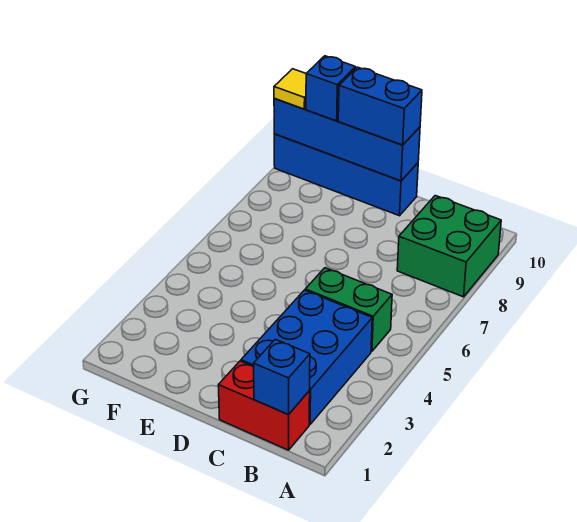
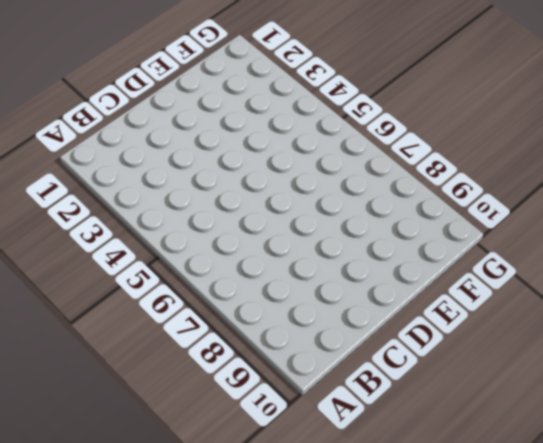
none -> green 2x2 brick [397,196,501,297]
none -> red 1x2 brick [218,361,310,450]

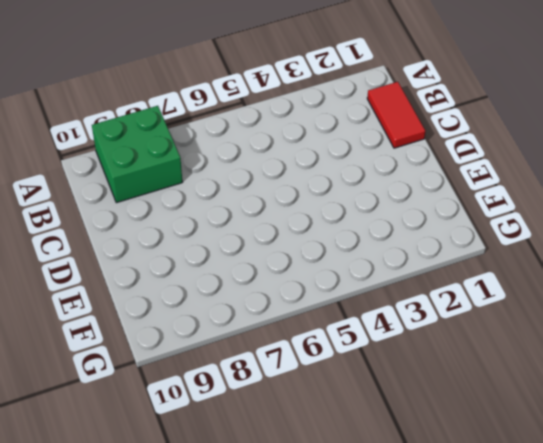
red 1x2 tile [367,82,425,148] -> red 1x2 brick [218,361,310,450]
none -> blue 2x3 brick [241,290,372,424]
none -> green 1x2 brick [305,268,392,351]

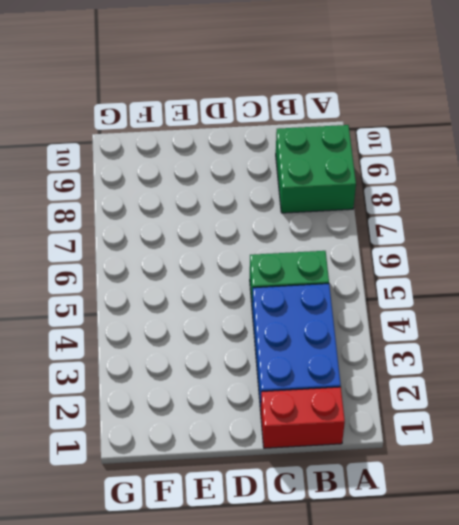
none -> blue 1x4 brick [274,134,418,216]
none -> blue 1x1 brick [254,339,310,415]

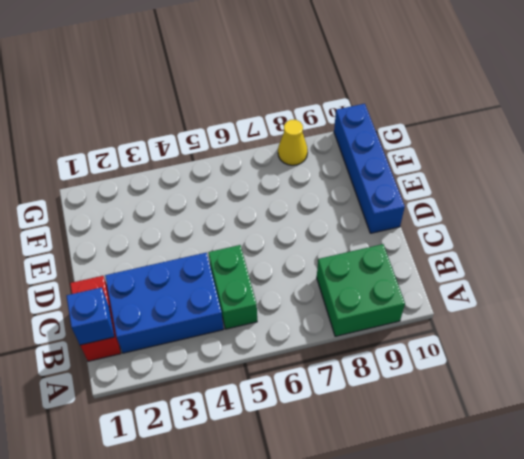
yellow 1x1 cone [278,120,308,165] -> none
none -> blue 1x4 brick [274,98,420,181]
none -> blue 1x2 brick [338,67,422,145]

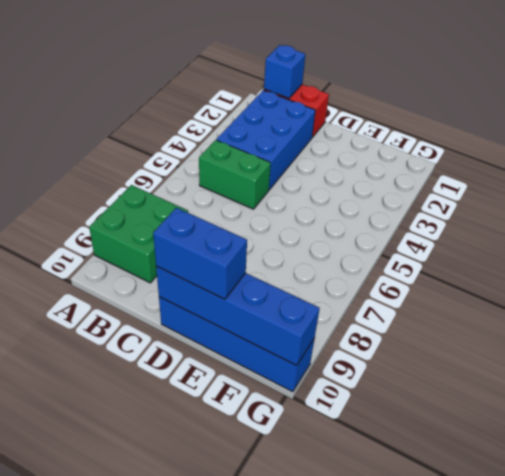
none -> blue 1x1 brick [306,56,356,121]
none -> yellow 1x1 tile [274,69,306,109]

